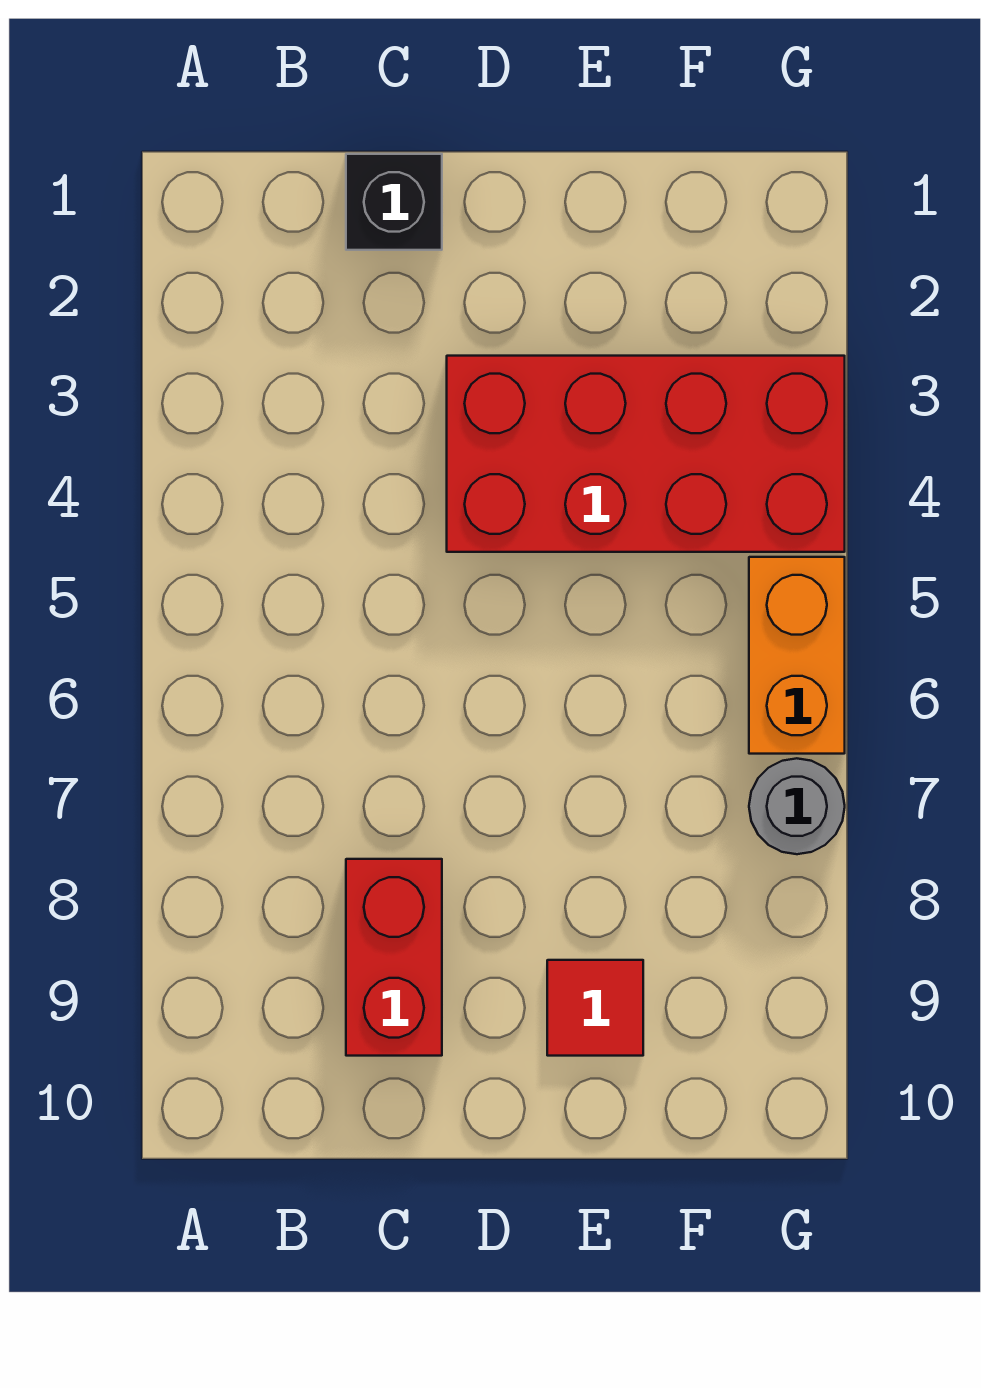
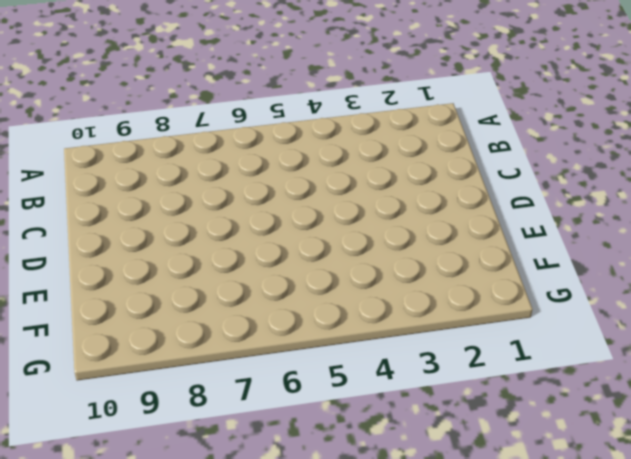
none -> black 1x1 brick [346,154,442,250]
none -> red 1x2 brick [346,859,442,1056]

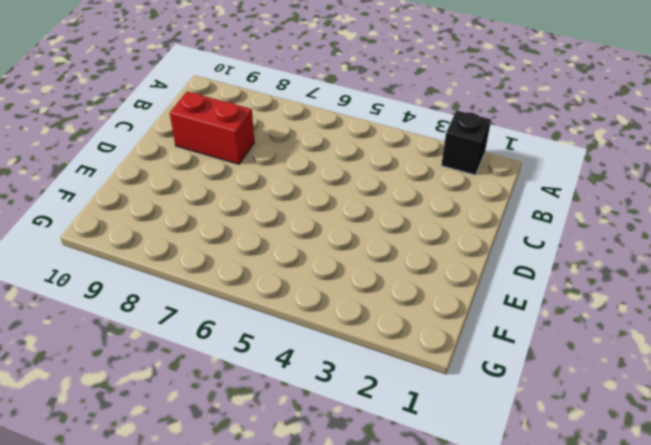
black 1x1 brick [441,111,491,175] -> black 1x1 brick moved to [346,154,442,250]
none -> red 2x4 brick [447,356,845,552]
none -> red 1x1 tile [547,960,643,1056]

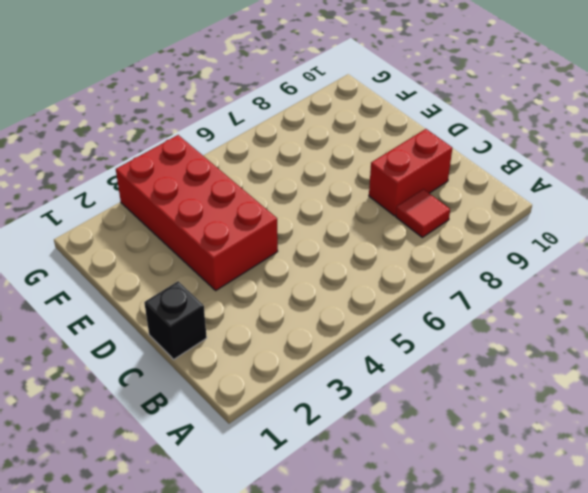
red 1x1 tile [396,189,450,237] -> red 1x1 tile moved to [547,960,643,1056]
none -> orange 1x2 brick [749,557,845,754]
none -> grey 1x1 round brick [749,758,845,854]

